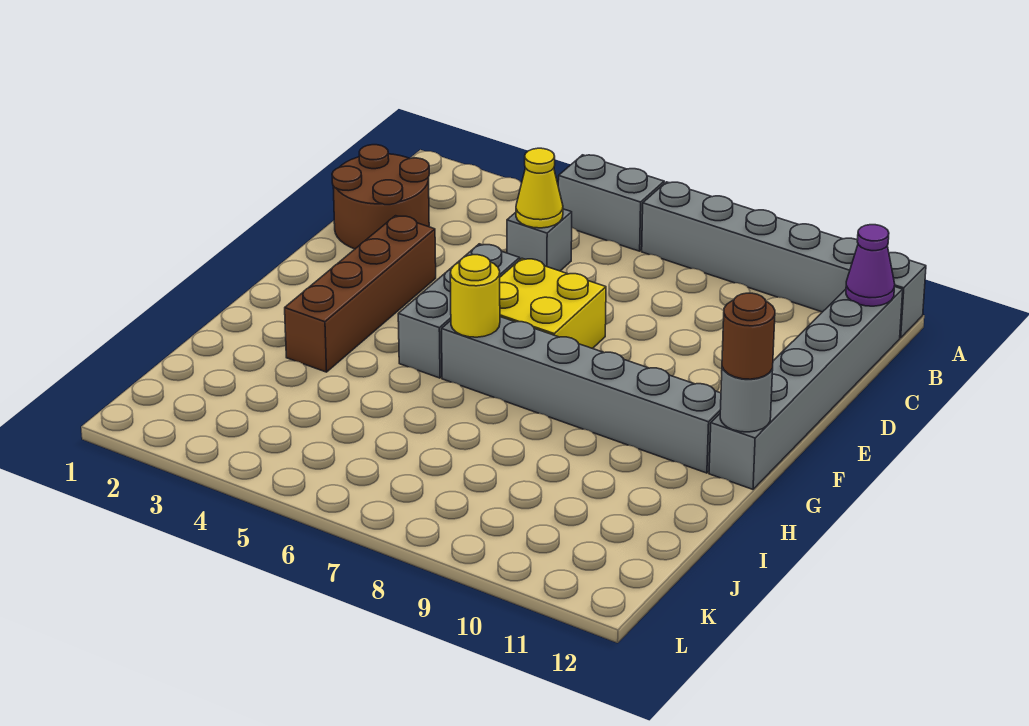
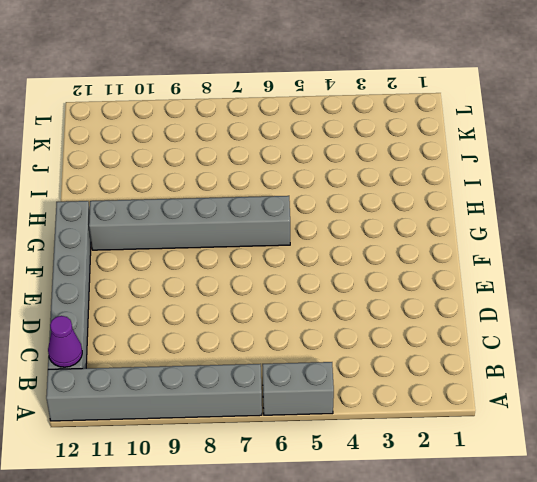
none -> brown 2x2 round brick [332,145,429,249]
none -> grey 1x1 brick [507,209,572,271]
none -> brown 1x4 brick [285,216,436,372]

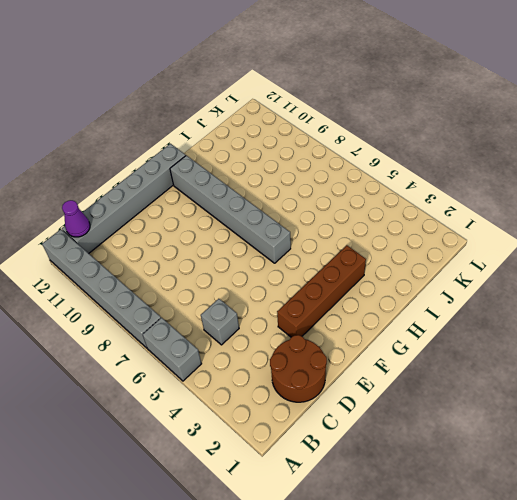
none -> grey 1x3 brick [398,244,520,378]
none -> yellow 2x2 brick [500,258,606,349]
none -> yellow 1x1 cone [516,148,563,228]

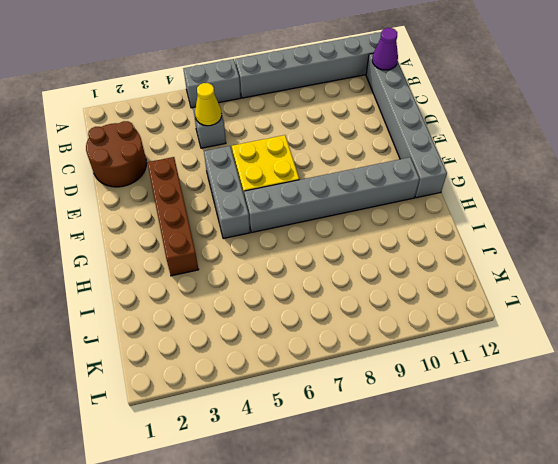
none -> yellow 1x1 round brick [450,255,500,337]
none -> grey 1x1 round brick [720,367,773,432]
none -> brown 1x1 round brick [722,293,775,379]

